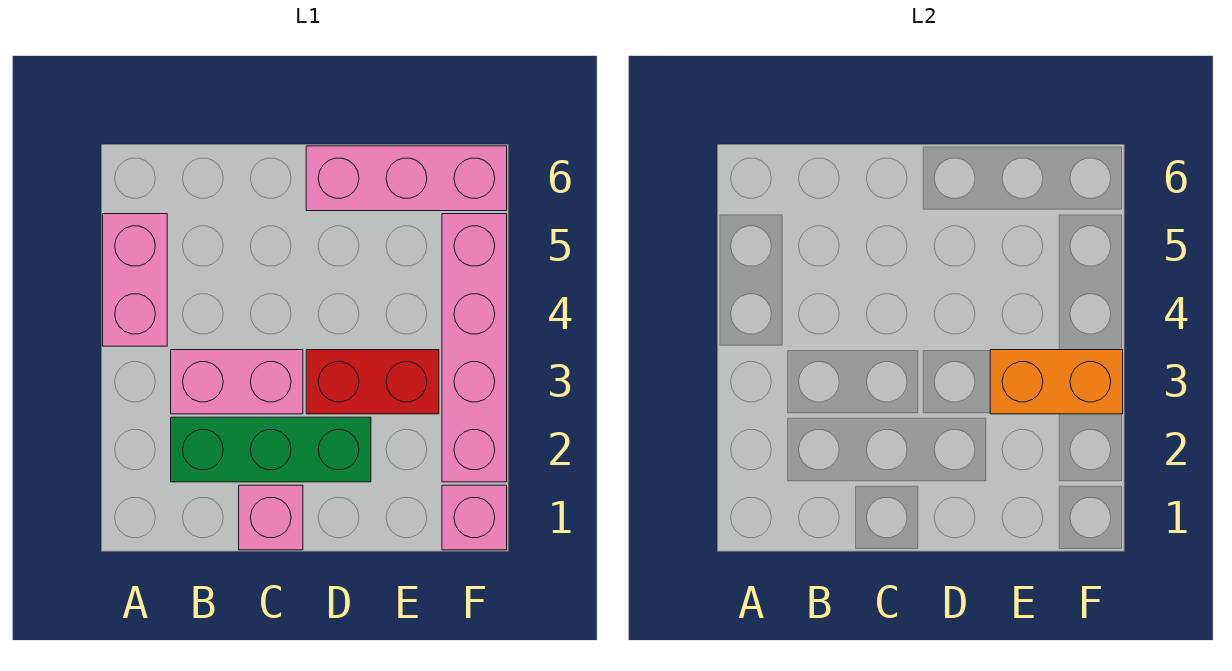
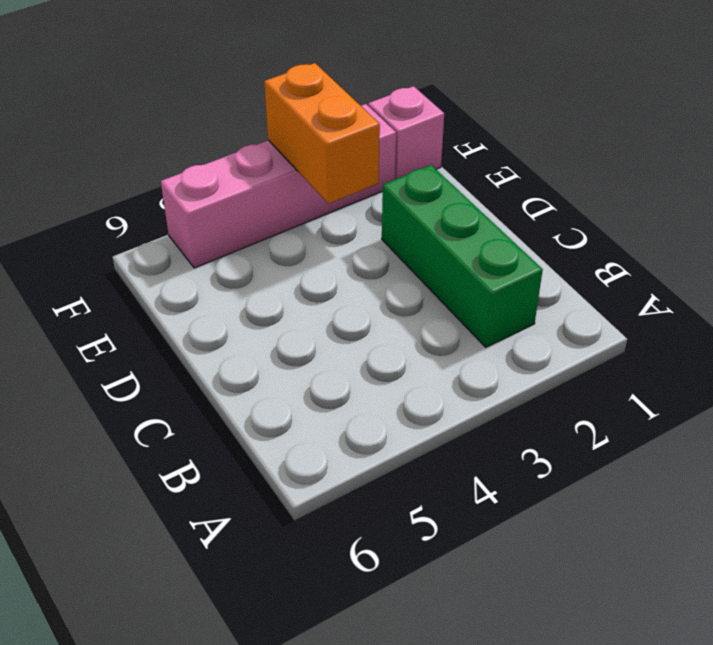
none -> pink 1x2 brick [103,214,167,346]
none -> pink 1x2 brick [171,350,303,414]

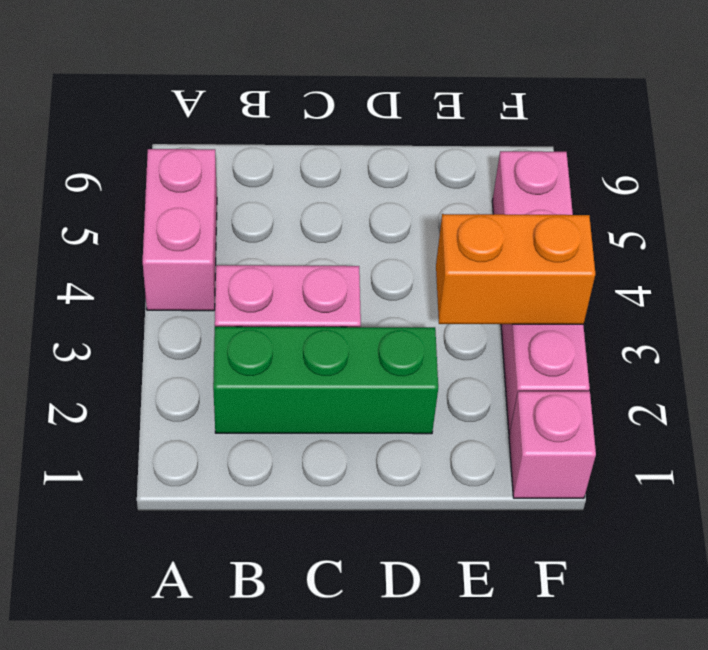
none -> pink 1x1 brick [239,485,303,550]
none -> red 1x2 brick [306,350,439,414]

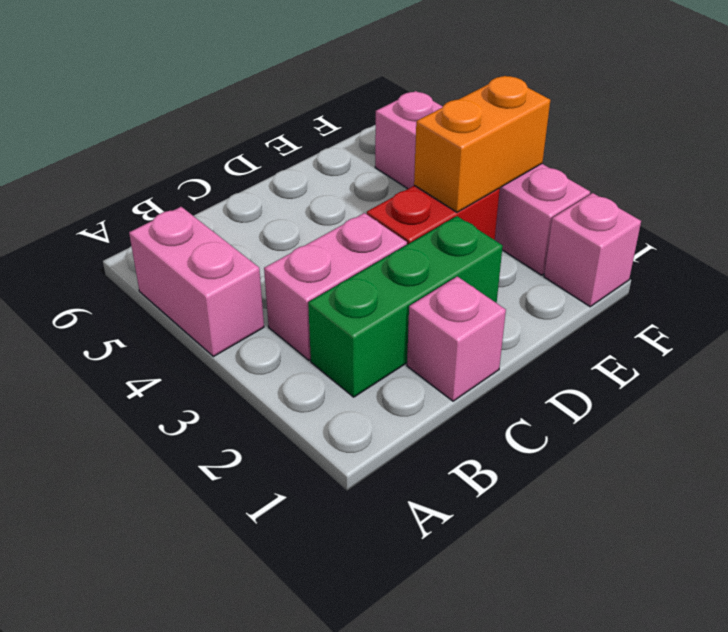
none -> pink 1x3 brick [306,146,507,211]

